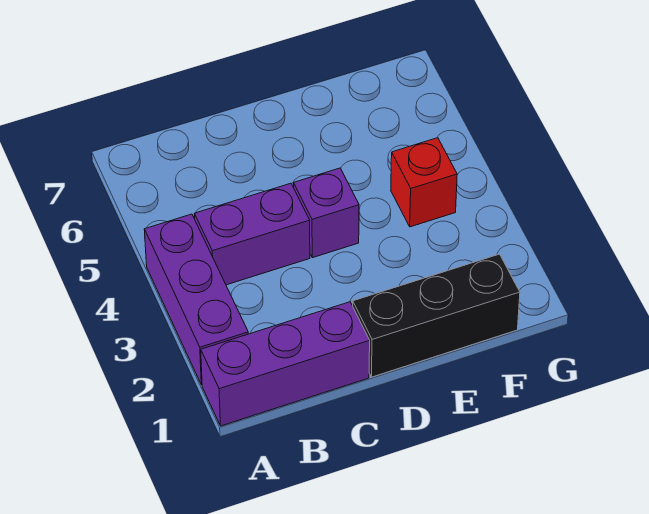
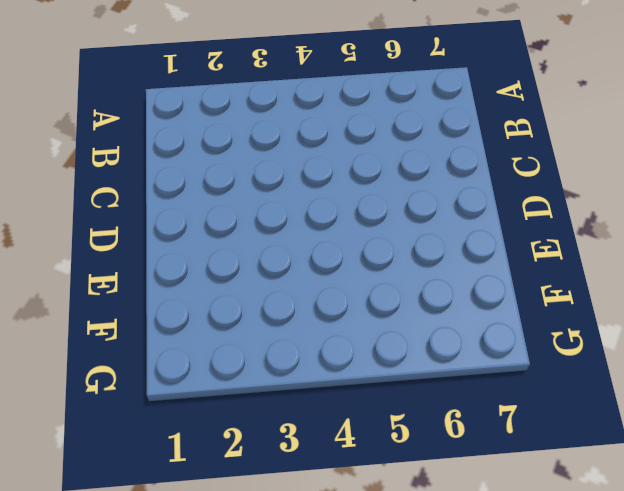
none -> purple 1x3 brick [201,302,370,426]
none -> purple 1x3 brick [144,214,248,385]

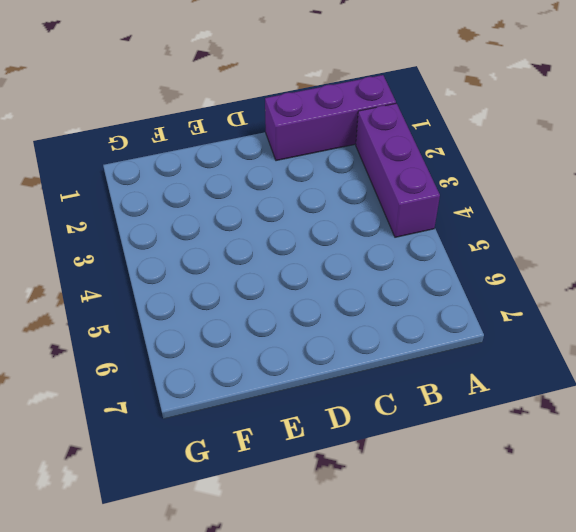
none -> purple 1x2 brick [194,183,310,285]
none -> black 1x3 brick [353,254,520,377]

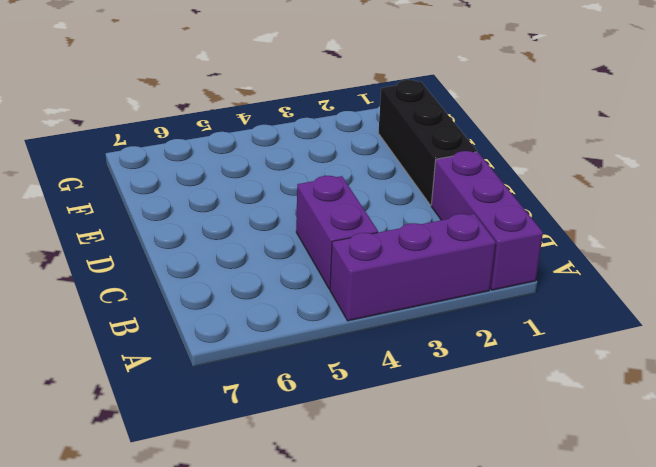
none -> purple 1x1 brick [294,168,359,258]
none -> red 1x1 brick [391,138,457,227]

